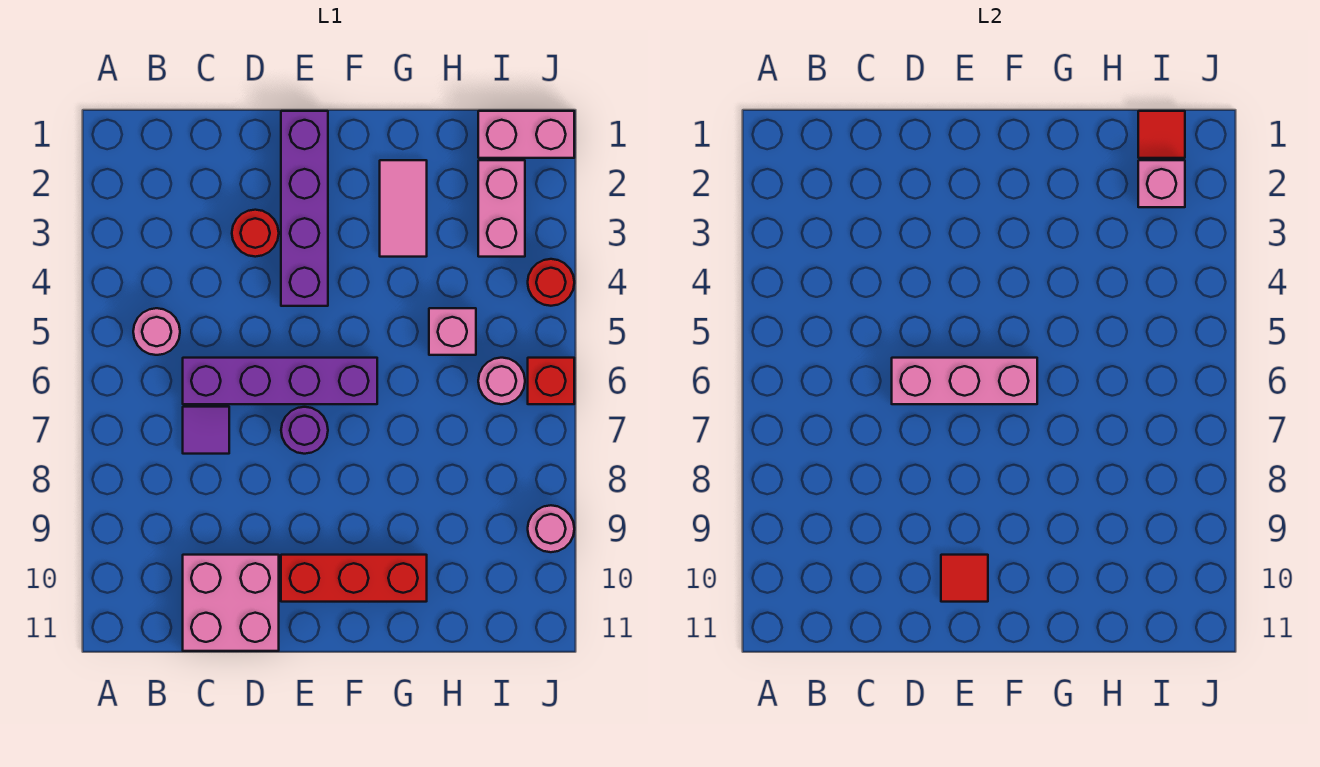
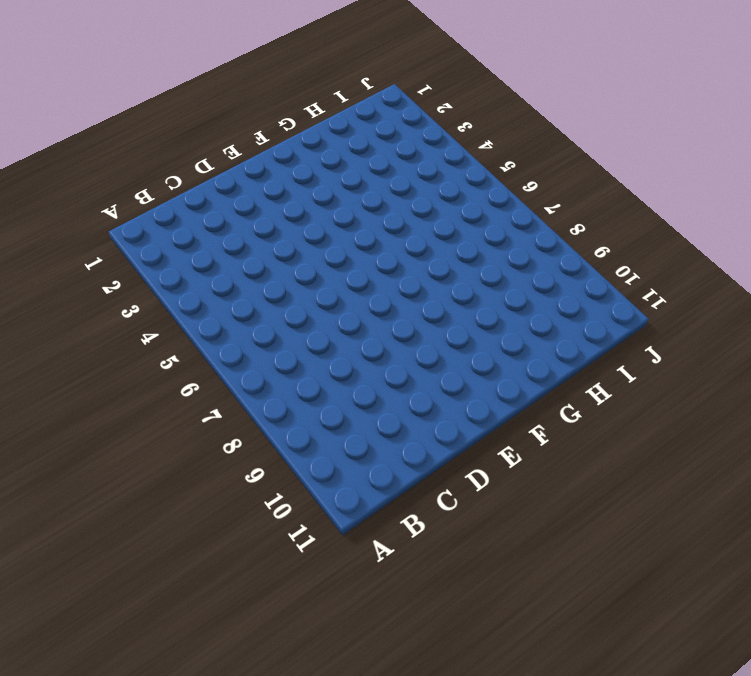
none -> pink 1x1 round brick [133,308,180,355]
none -> purple 1x4 brick [183,358,377,404]
none -> purple 1x1 tile [183,407,229,454]

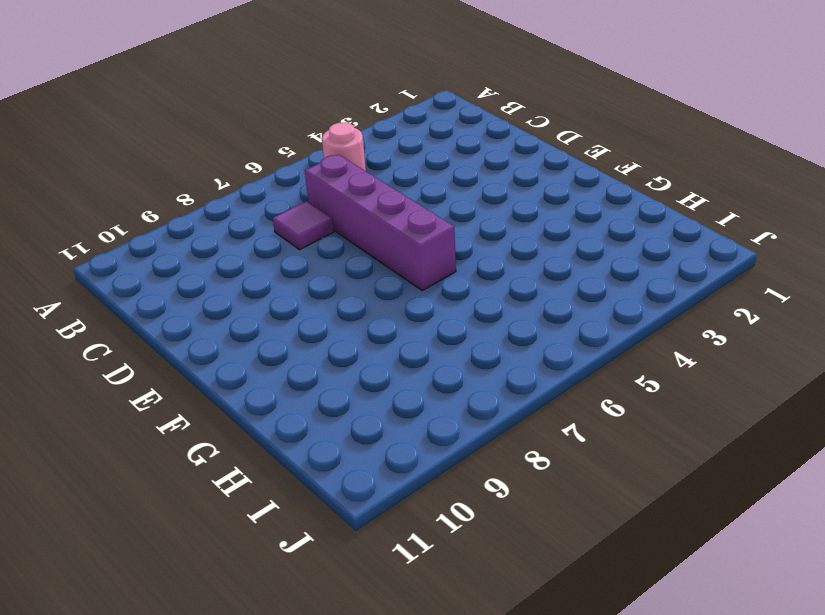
none -> pink 2x2 brick [183,555,279,651]
none -> red 1x1 round brick [232,210,279,257]
none -> purple 1x4 brick [281,111,328,306]

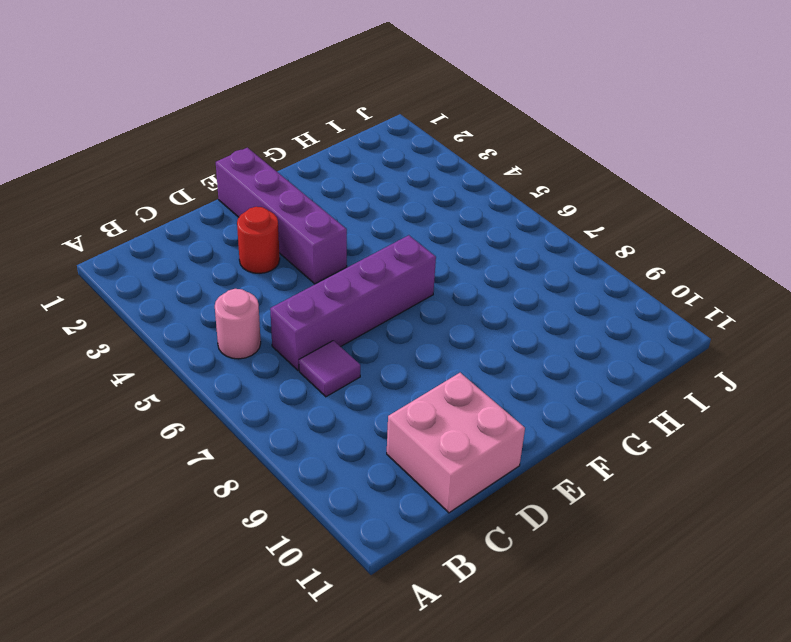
none -> purple 1x1 round brick [281,407,328,454]
none -> red 1x3 brick [281,555,427,602]
none -> pink 1x2 tile [380,160,427,257]

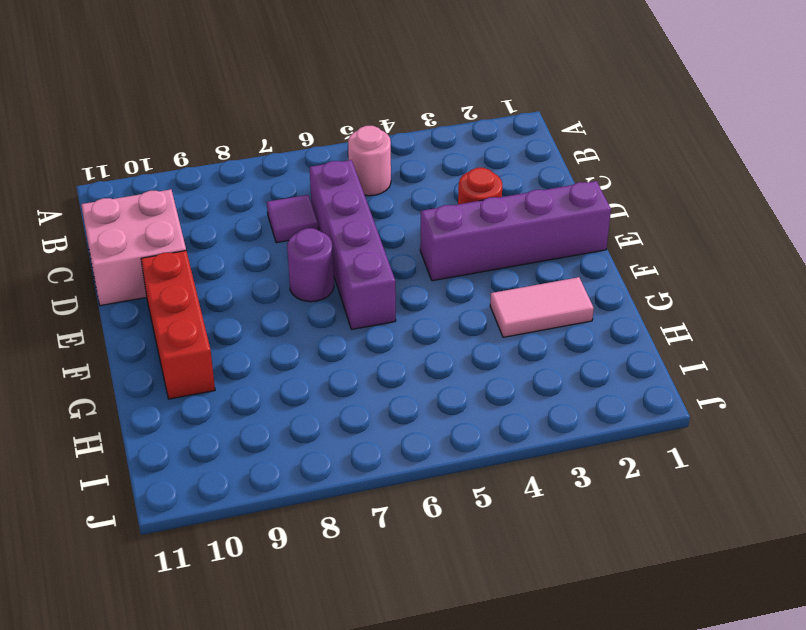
none -> pink 1x1 brick [429,308,476,355]
none -> pink 1x2 brick [478,111,574,158]
none -> pink 1x2 brick [478,160,525,257]

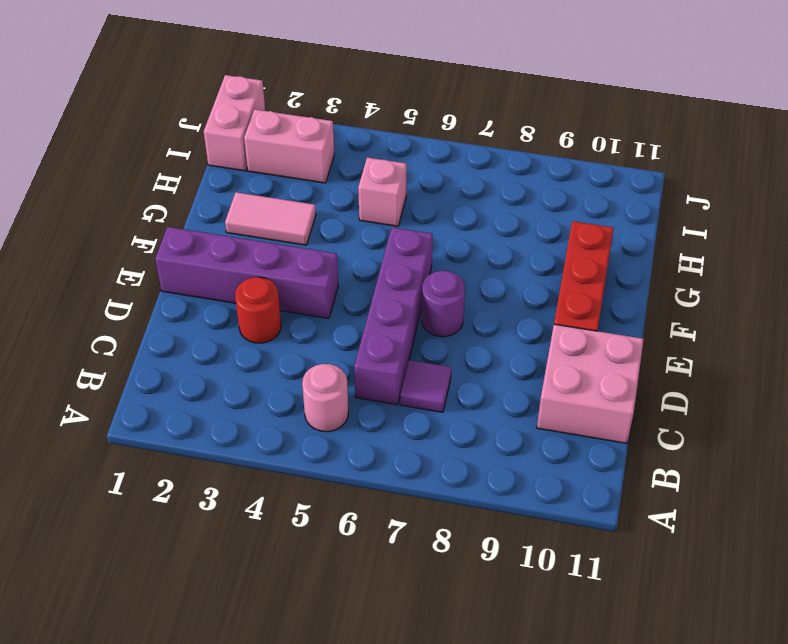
none -> pink 1x1 round brick [478,358,525,404]
none -> red 1x1 round brick [528,259,574,306]
none -> red 1x1 brick [528,358,574,404]

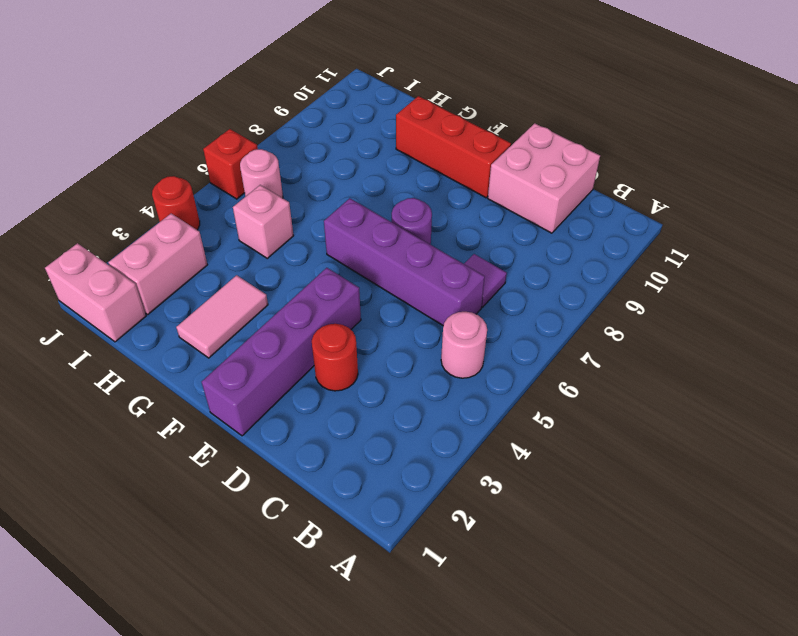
none -> pink 1x1 round brick [528,505,574,552]
none -> pink 1x3 brick [892,358,1037,404]
none -> red 1x1 tile [941,555,988,602]

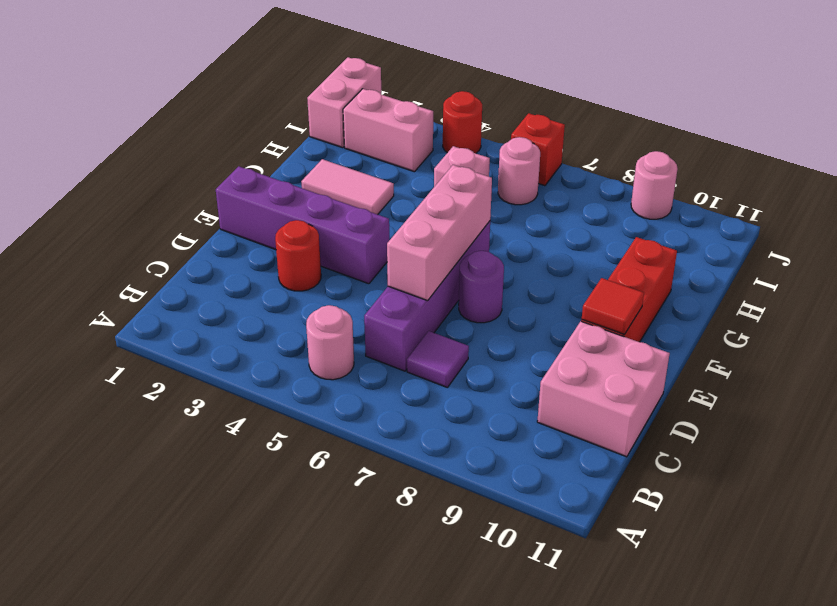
none -> red 1x1 tile [1138,111,1185,158]
none -> pink 1x1 brick [1138,160,1185,207]

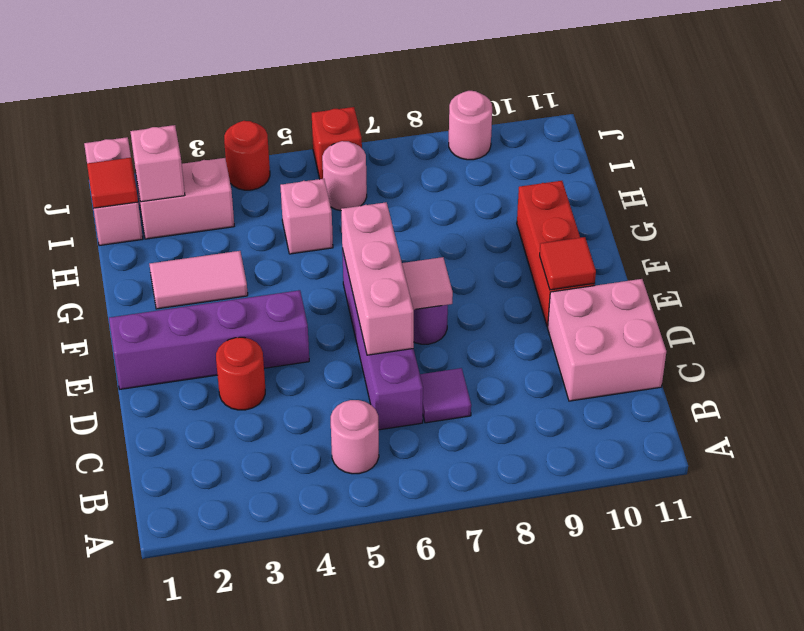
pink 1x1 tile [402,257,453,310] -> none

